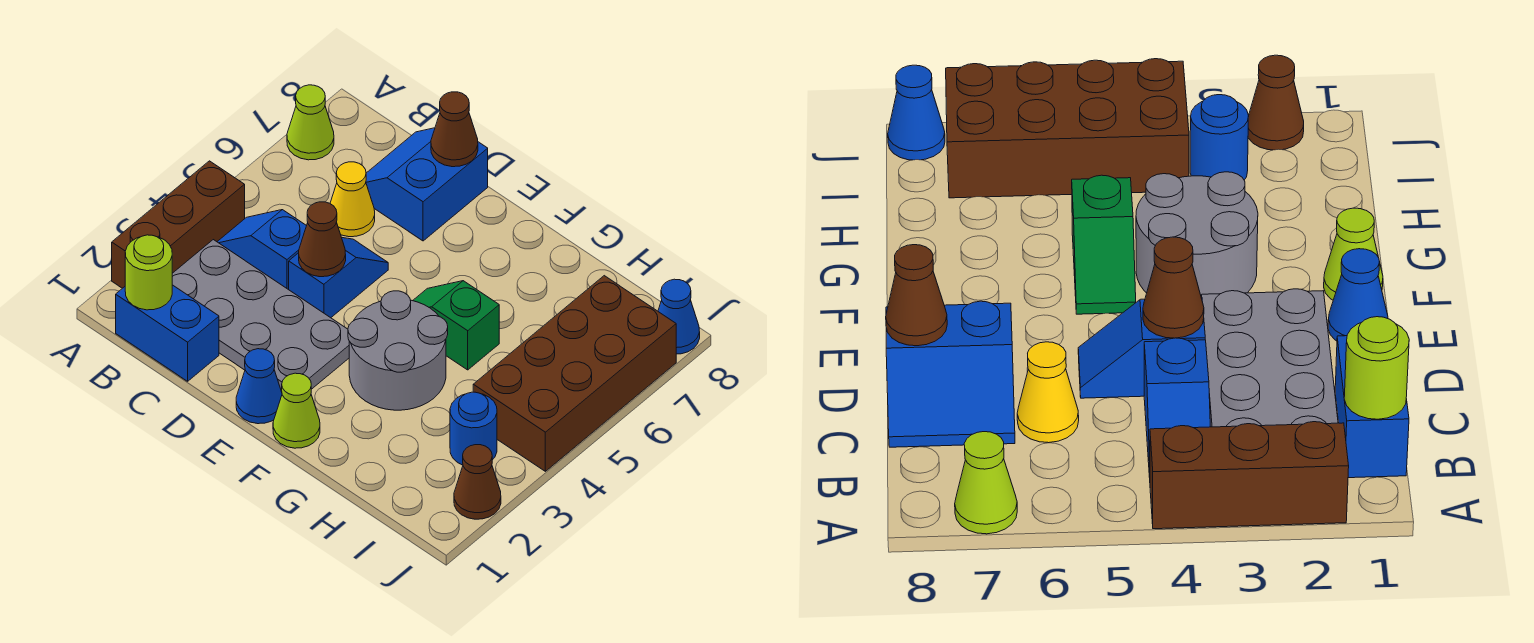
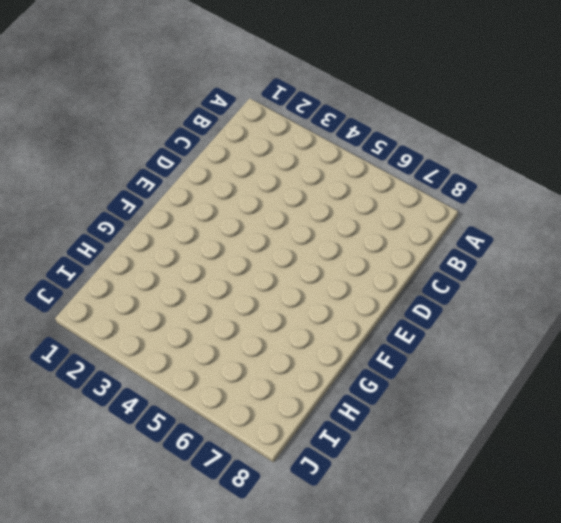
none -> brown 1x3 brick [112,161,245,288]
none -> lime 1x1 cone [287,85,334,160]
none -> blue 1x2 brick [116,285,219,381]

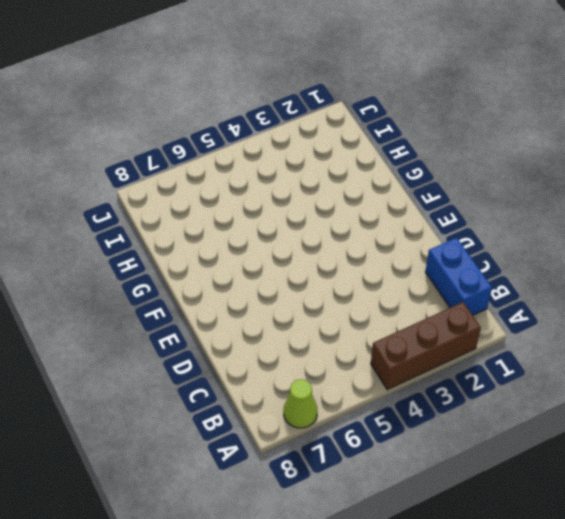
none -> grey 2x4 plate [172,240,349,392]
none -> blue 1x2 slope [217,210,306,290]
none -> yellow 1x1 cone [330,162,375,237]

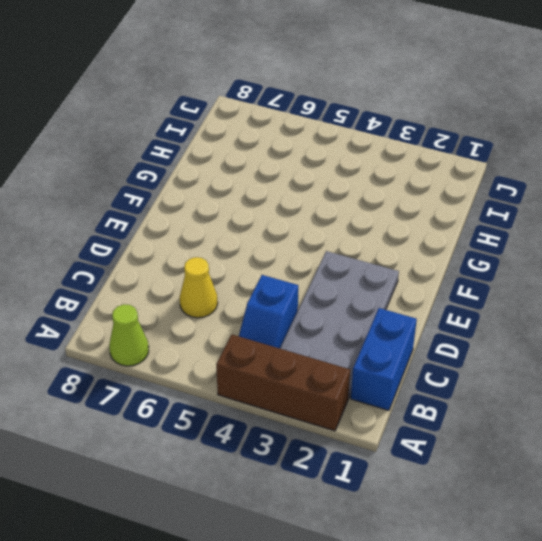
none -> blue 2x2 slope [366,128,488,241]
none -> blue 1x2 slope [289,238,388,318]
none -> blue 1x1 cone [236,349,282,424]

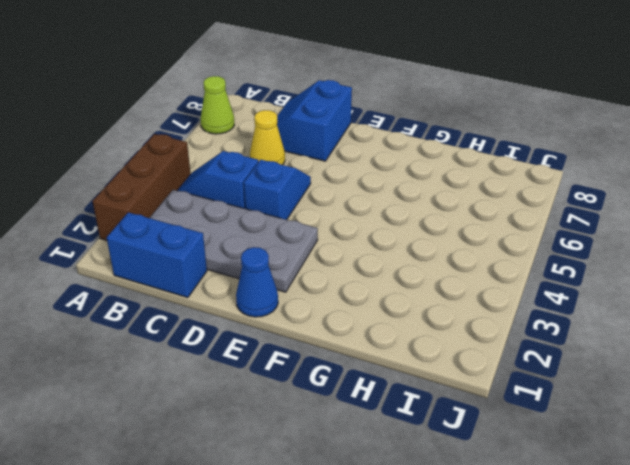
none -> lime 1x1 cone [273,373,320,448]
none -> grey 2x2 round brick [348,291,448,410]
none -> green 1x2 slope [413,281,499,370]

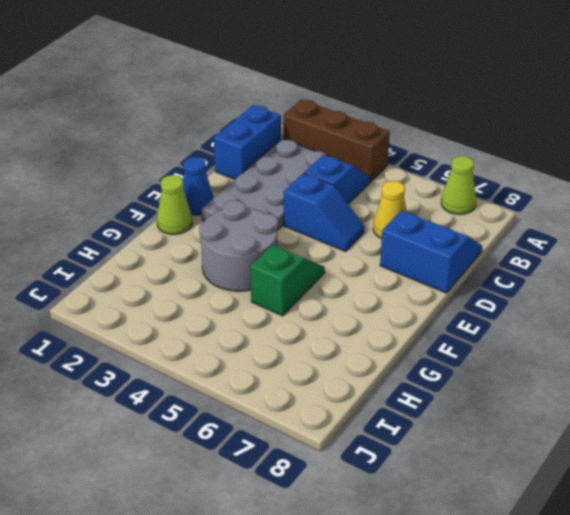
none -> blue 1x1 round brick [450,392,497,465]
none -> brown 2x4 brick [473,276,676,471]
none -> brown 1x1 cone [454,445,501,519]

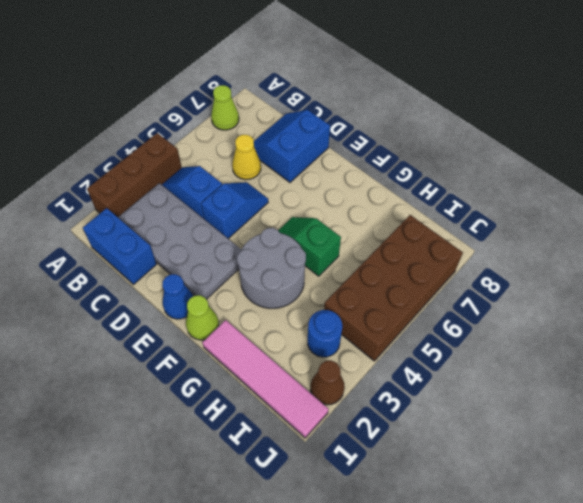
pink 1x4 tile [202,320,329,438] -> none
none -> blue 1x1 cone [658,279,700,354]
none -> lime 1x1 round brick [125,235,172,310]
none -> brown 1x1 cone [299,202,346,277]

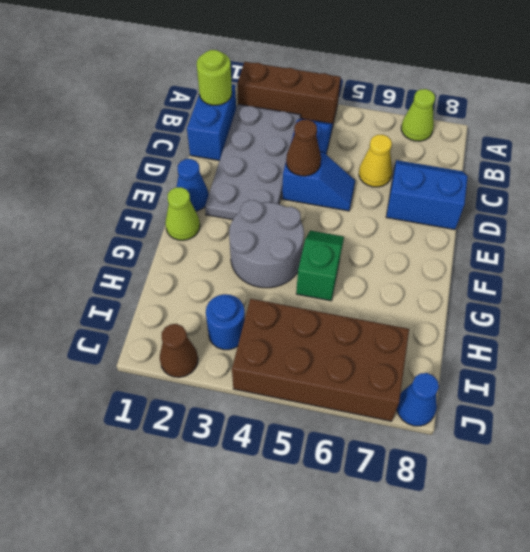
none -> brown 1x1 cone [431,92,478,167]

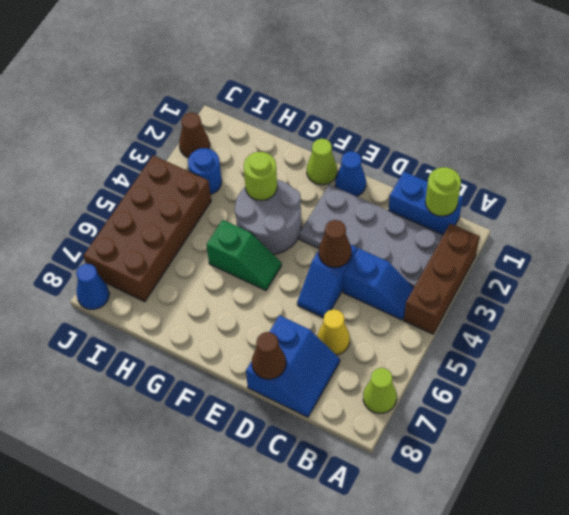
lime 1x1 round brick [244,152,277,200] -> none

